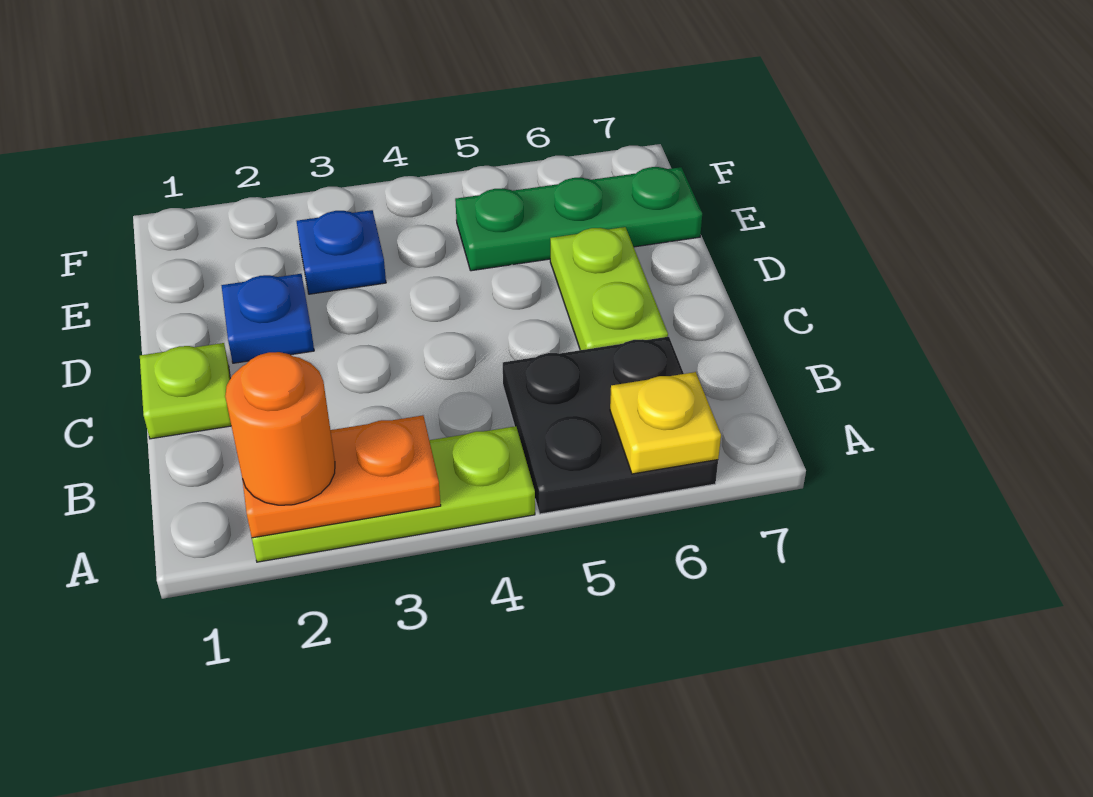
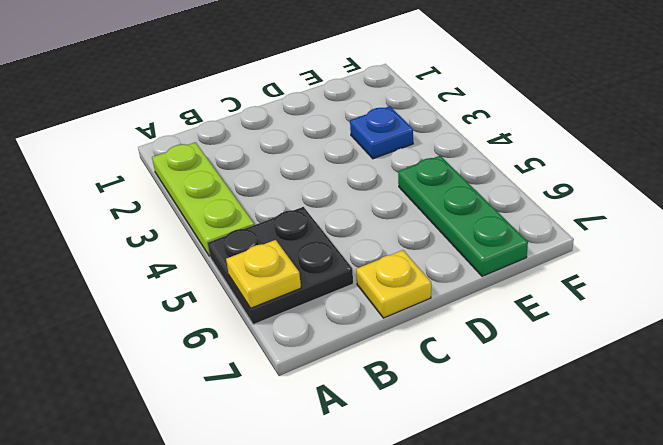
yellow 1x1 plate [356,250,431,318] -> none
none -> lime 1x1 plate [140,343,231,439]
none -> lime 1x2 plate [550,227,668,350]

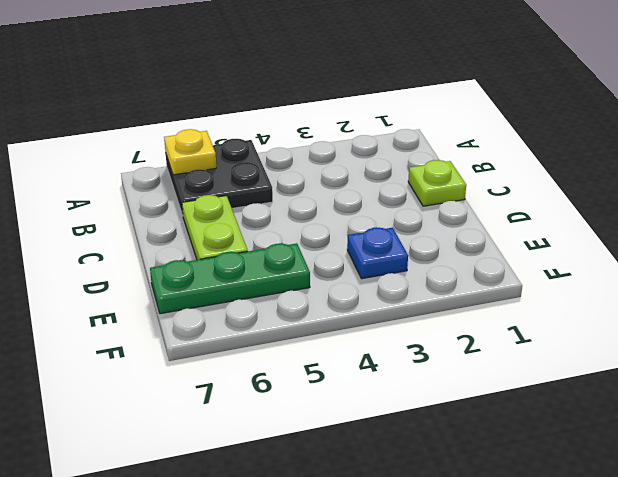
none -> lime 1x3 plate [252,426,535,562]
none -> blue 1x1 plate [221,274,314,363]

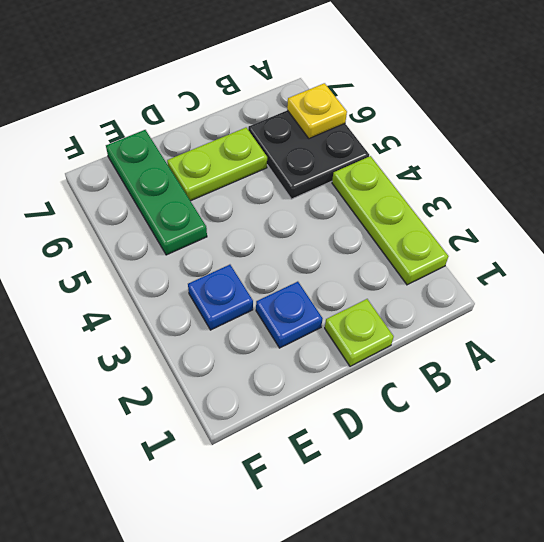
none -> orange 1x2 plate [243,415,441,538]
none -> orange 1x1 round brick [225,352,335,505]

